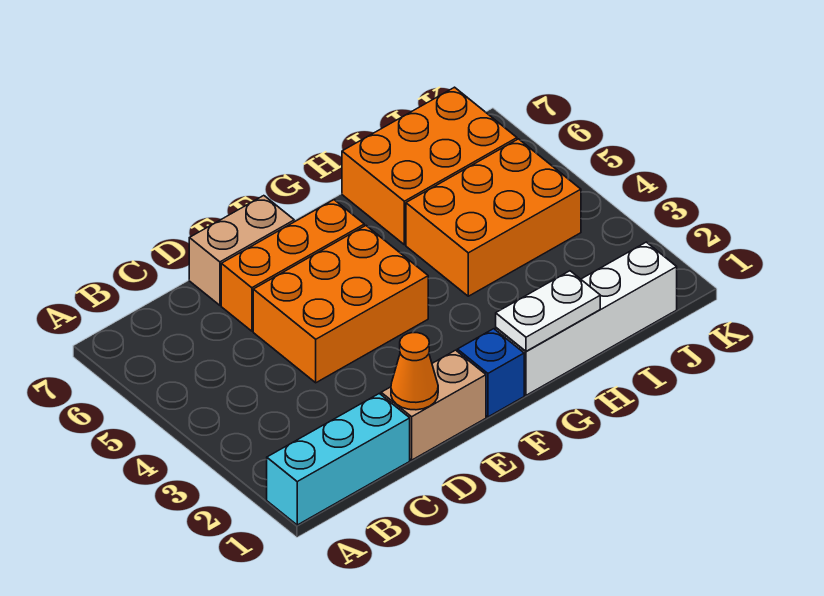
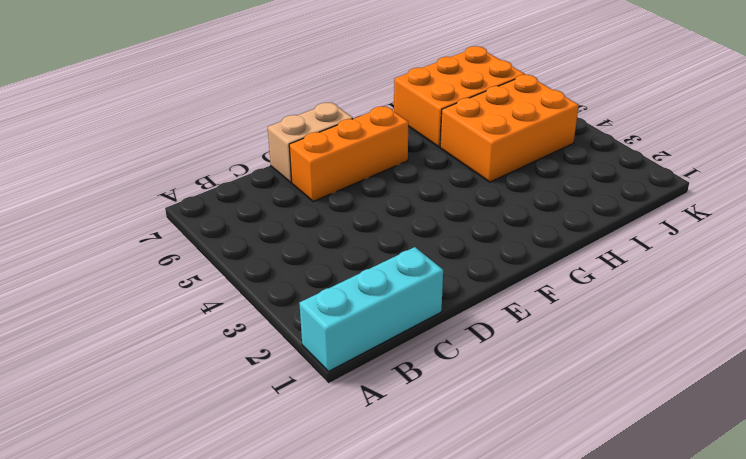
none -> tan 1x2 brick [381,350,486,460]
none -> orange 2x3 brick [253,226,428,383]

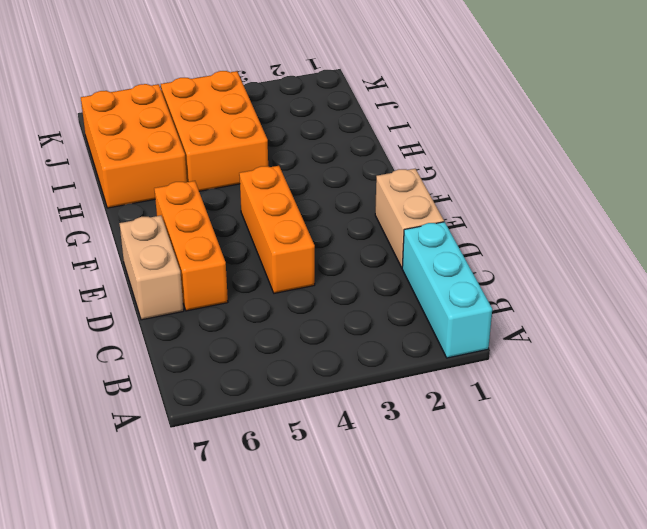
orange 1x3 brick [239,166,315,293] -> orange 2x3 brick [253,226,428,383]
none -> blue 1x1 brick [457,329,524,417]
none -> white 1x4 brick [496,242,677,395]

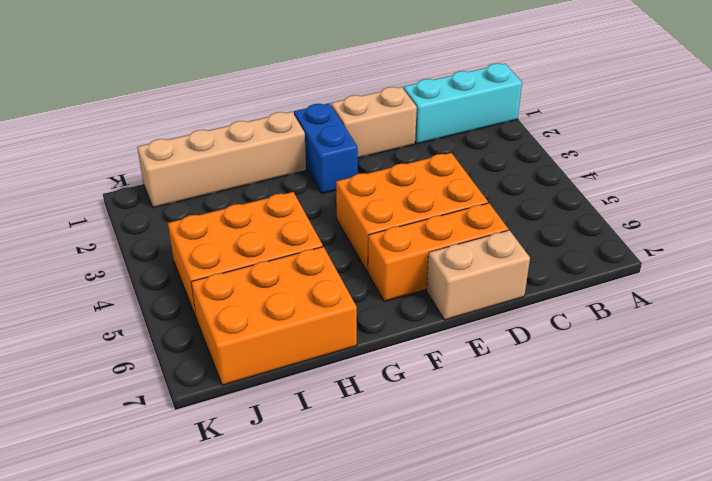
blue 1x2 brick [294,103,358,194] -> blue 1x1 brick [457,329,524,417]
tan 1x4 brick [137,112,306,208] -> white 1x4 brick [496,242,677,395]
none -> orange 1x1 cone [391,333,438,410]
none -> white 1x2 plate [496,271,600,351]

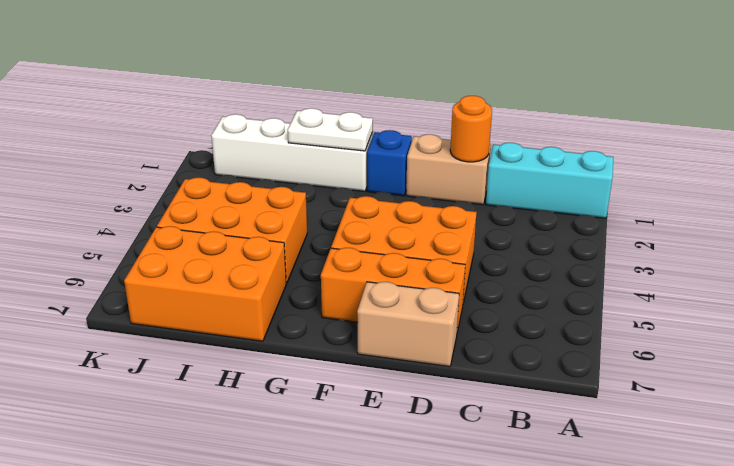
orange 1x1 round brick [450,96,492,162] -> orange 1x1 cone [391,333,438,410]

